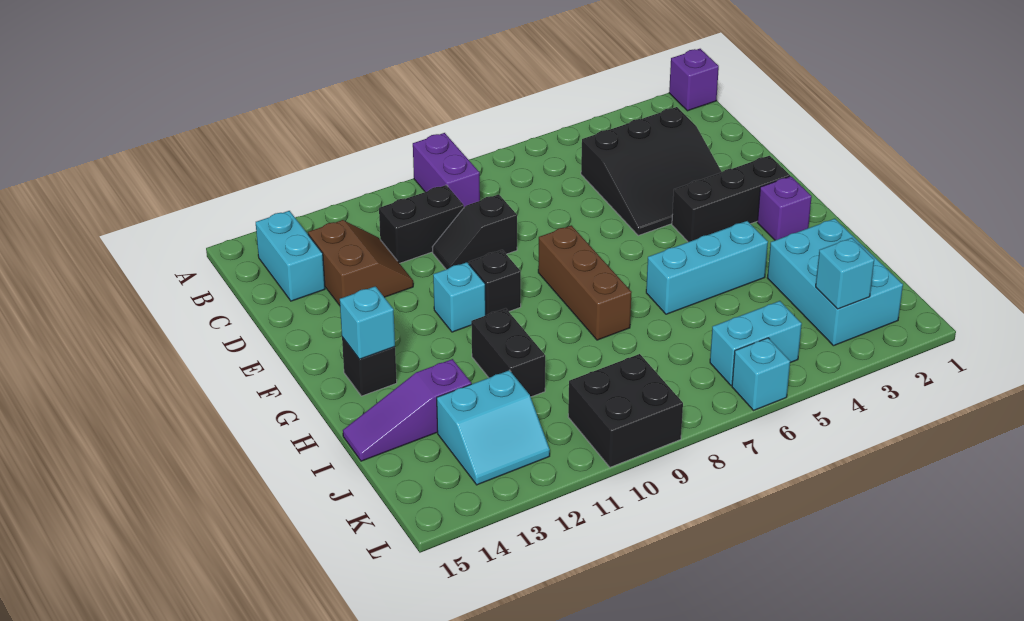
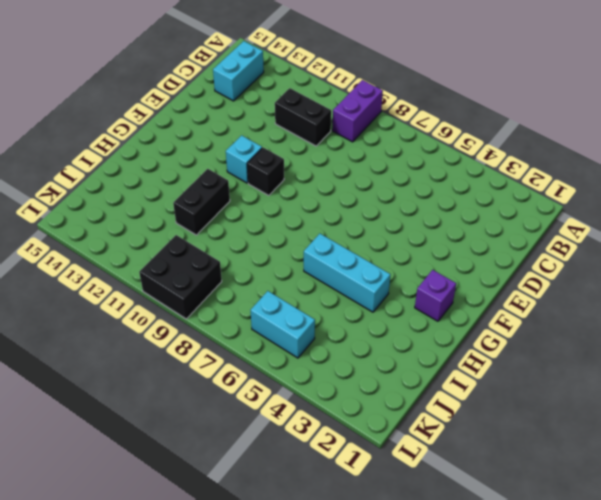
none -> purple 1x1 brick [669,49,719,111]
none -> black 3x3 slope [581,107,721,236]
none -> brown 2x2 slope [308,220,413,306]

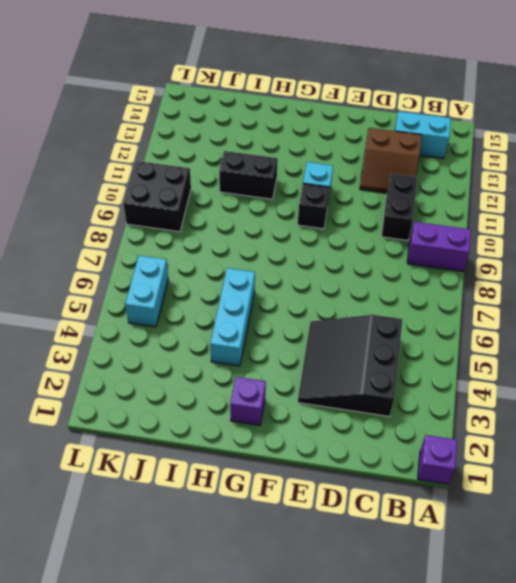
none -> black 1x2 slope [433,194,517,269]
none -> black 1x3 brick [672,156,790,242]
none -> brown 1x3 brick [538,225,632,340]

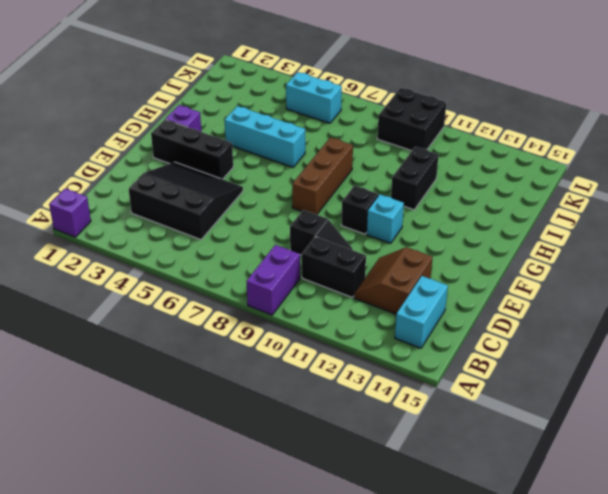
none -> black 1x1 brick [342,337,397,396]
none -> cyan 2x3 brick [767,219,903,346]
none -> purple 1x3 slope [343,359,471,461]

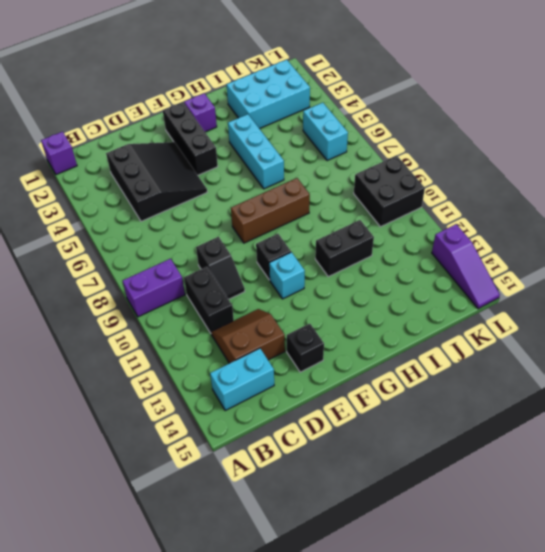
black 1x1 brick [287,324,324,372] -> black 1x1 brick moved to [342,337,397,396]
purple 1x3 slope [432,224,500,309] -> purple 1x3 slope moved to [343,359,471,461]
none -> cyan 2x2 slope [437,370,550,485]
none -> cyan 1x1 brick [732,338,790,410]
none -> cyan 1x1 brick [340,286,395,359]

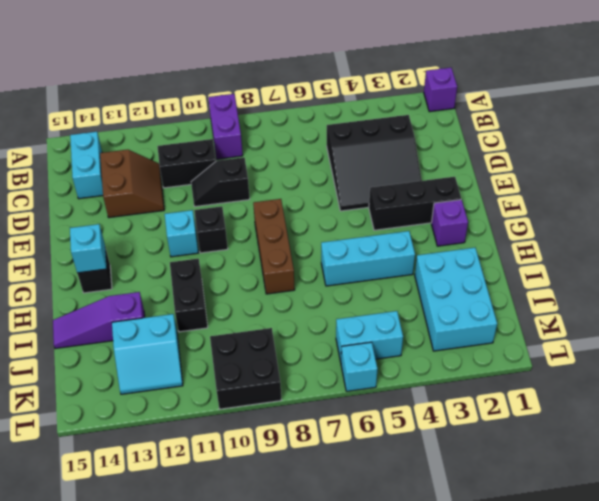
none -> cyan 1x1 brick [816,238,874,309]

